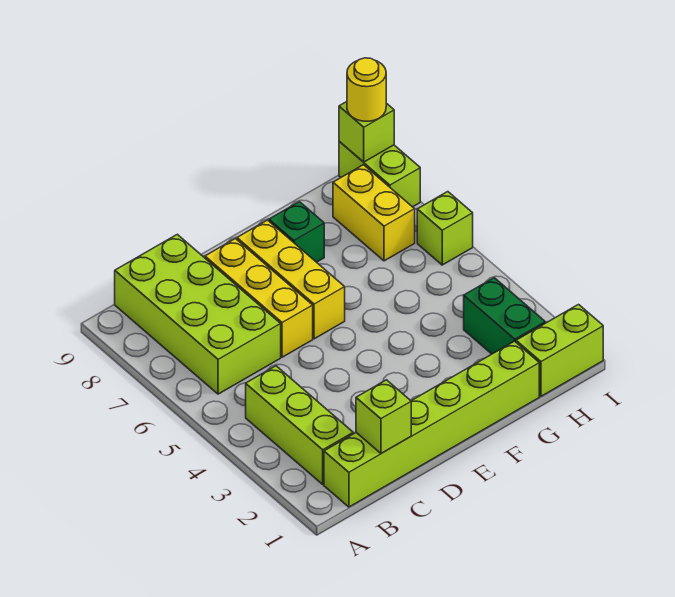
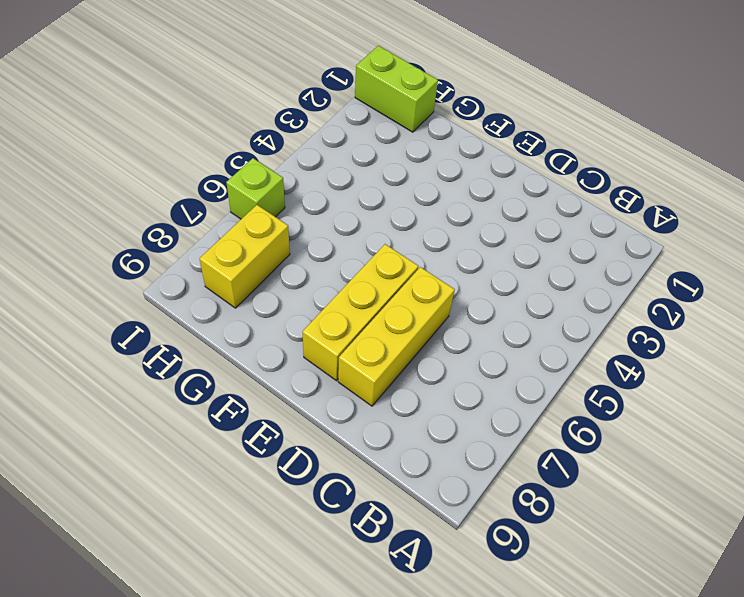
none -> lime 1x6 brick [324,341,539,507]
none -> lime 1x3 brick [246,366,353,484]
none -> lime 2x4 brick [115,234,281,394]

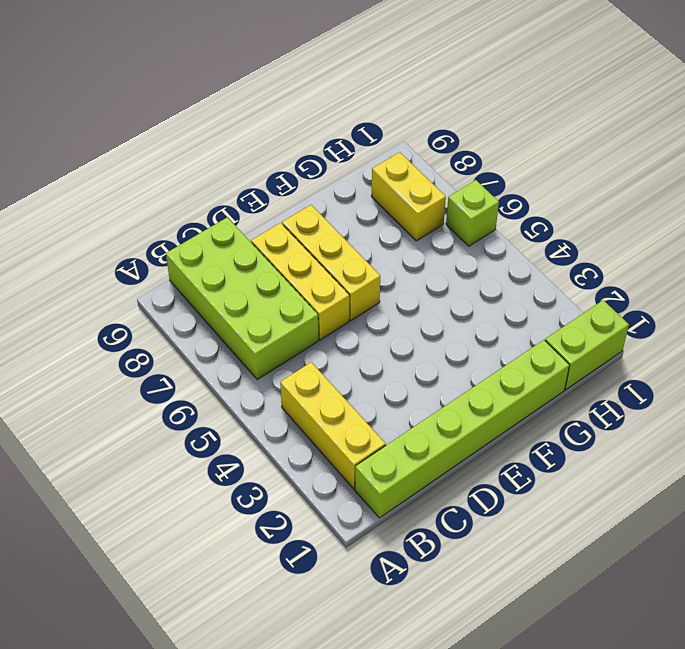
yellow 1x3 brick [280,362,386,489] -> lime 1x3 brick [246,366,353,484]
none -> green 1x1 brick [269,202,324,262]
none -> green 1x2 brick [464,278,545,354]
none -> lime 1x2 brick [339,141,420,207]

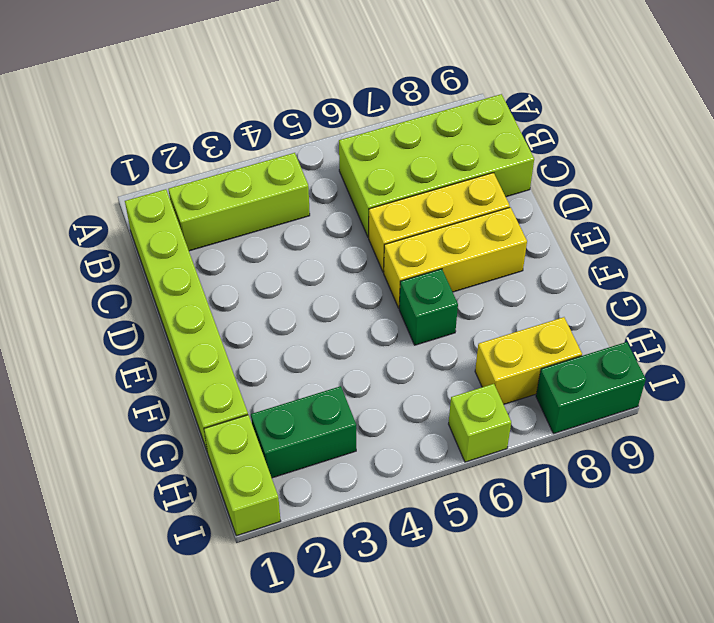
green 1x1 brick [399,269,458,345] -> green 1x1 brick moved to [269,202,324,262]
green 1x2 brick [536,342,646,434] -> lime 1x2 brick [339,141,420,207]
none -> lime 1x1 brick [356,380,411,453]
none -> lime 1x1 brick [339,102,394,162]
none -> yellow 1x1 round brick [347,58,386,121]

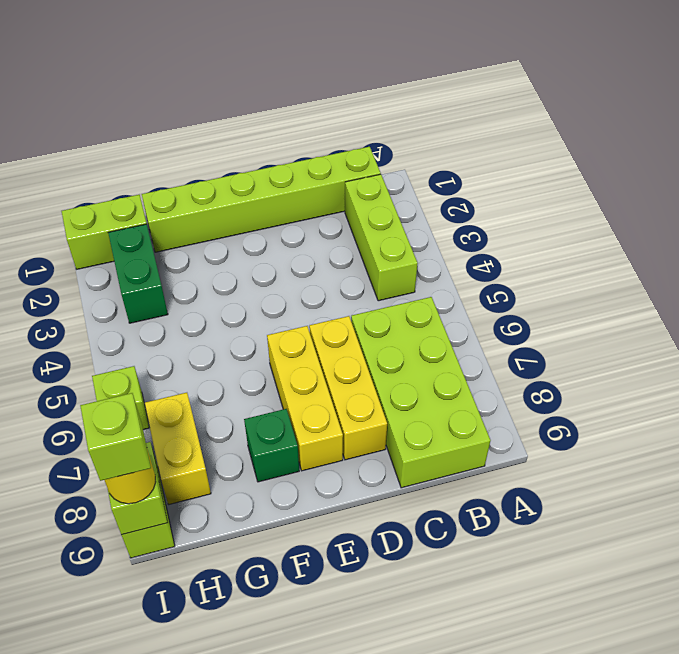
lime 1x1 brick [80,393,151,481] -> lime 1x1 brick moved to [356,380,411,453]

